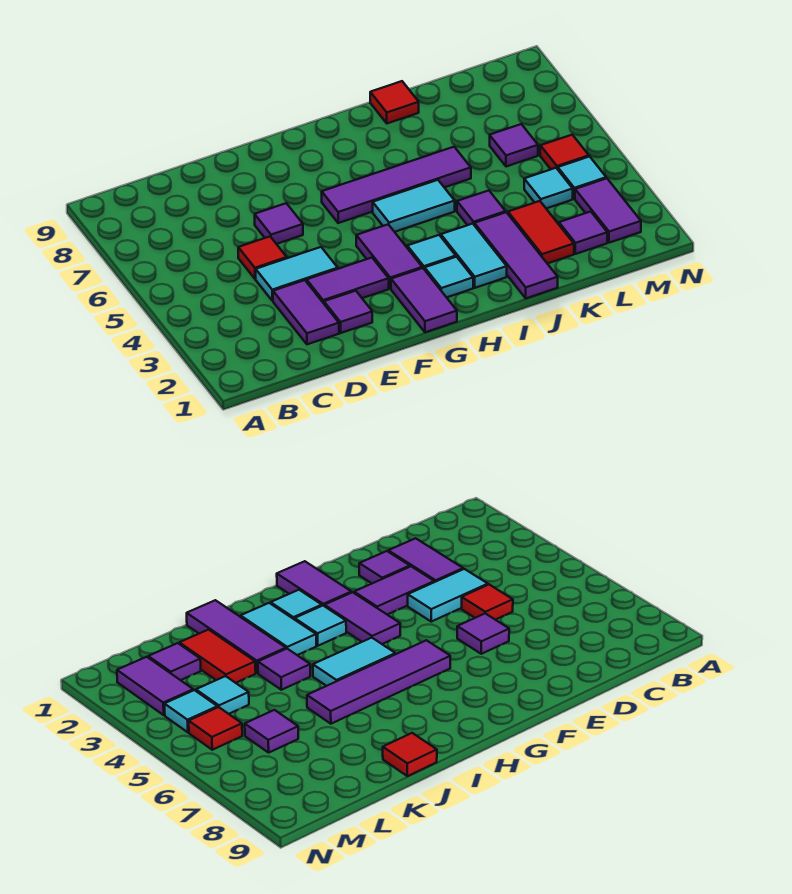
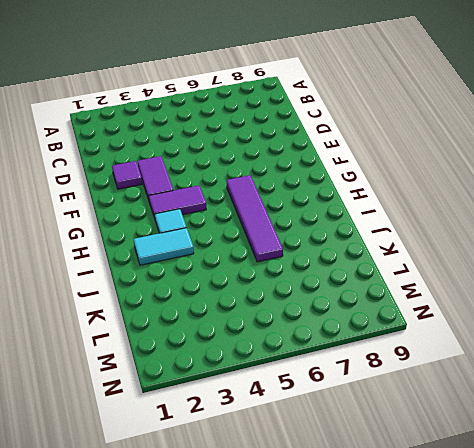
none -> purple 1x2 tile [273,280,339,344]
none -> cyan 1x2 tile [256,247,338,301]
none -> red 1x1 tile [238,237,287,279]

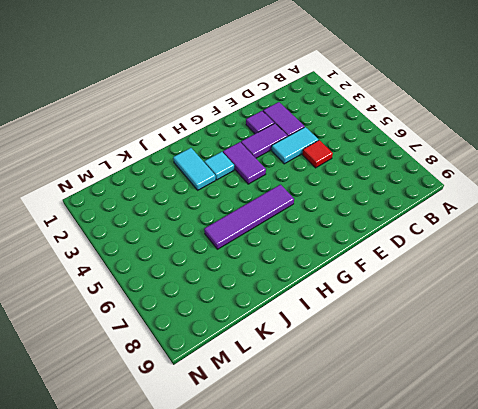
none -> purple 1x1 tile [255,203,303,244]
none -> purple 1x2 tile [391,268,457,332]
none -> cyan 1x1 tile [425,257,473,297]

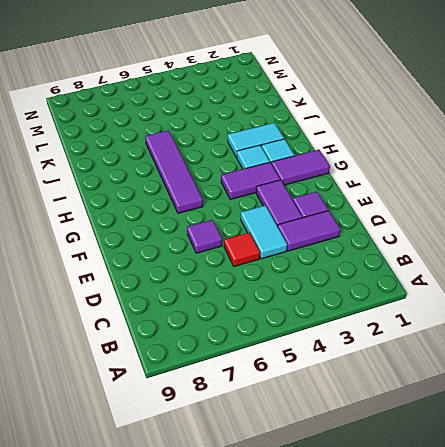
none -> cyan 1x2 tile [373,180,455,232]
none -> purple 1x3 tile [474,212,558,298]
none -> purple 1x1 tile [457,190,506,225]

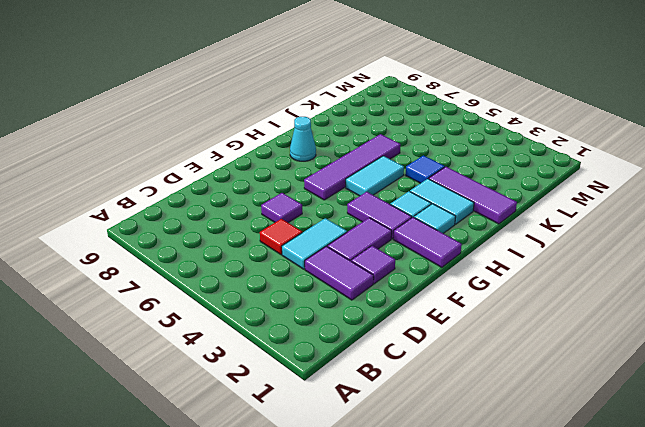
cyan 1x1 cone [290,117,316,161] -> none
blue 1x1 tile [406,155,445,183] -> purple 1x1 tile [457,190,506,225]
none -> red 1x1 tile [370,81,419,123]
none -> red 1x2 tile [508,201,574,264]
none -> purple 1x1 tile [559,212,607,254]

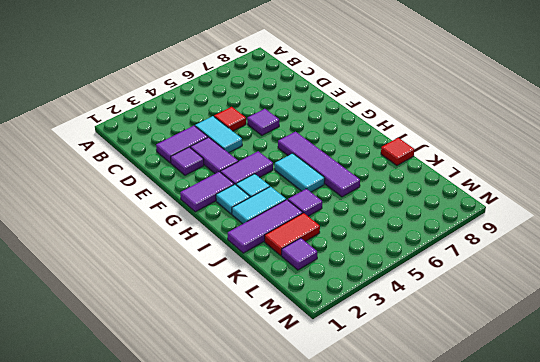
none -> cyan 1x1 tile [524,168,573,208]
none -> purple 1x1 tile [490,124,538,167]
none -> purple 1x2 tile [575,178,641,243]

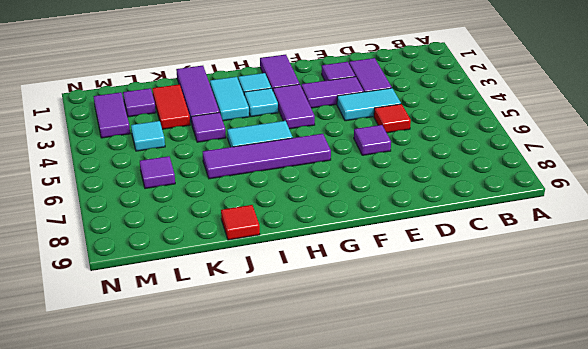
none -> cyan 1x1 tile [558,156,606,199]
none -> red 1x1 tile [540,135,589,169]

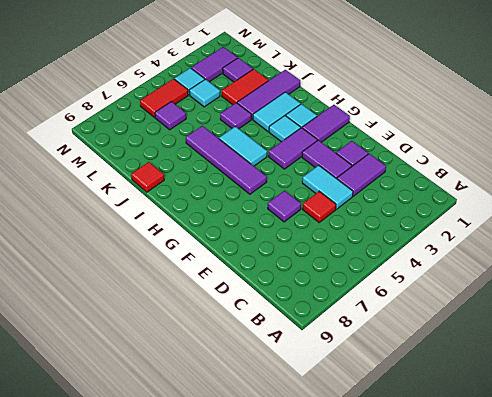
red 1x2 tile [140,79,188,117] -> red 1x1 tile [540,135,589,169]

